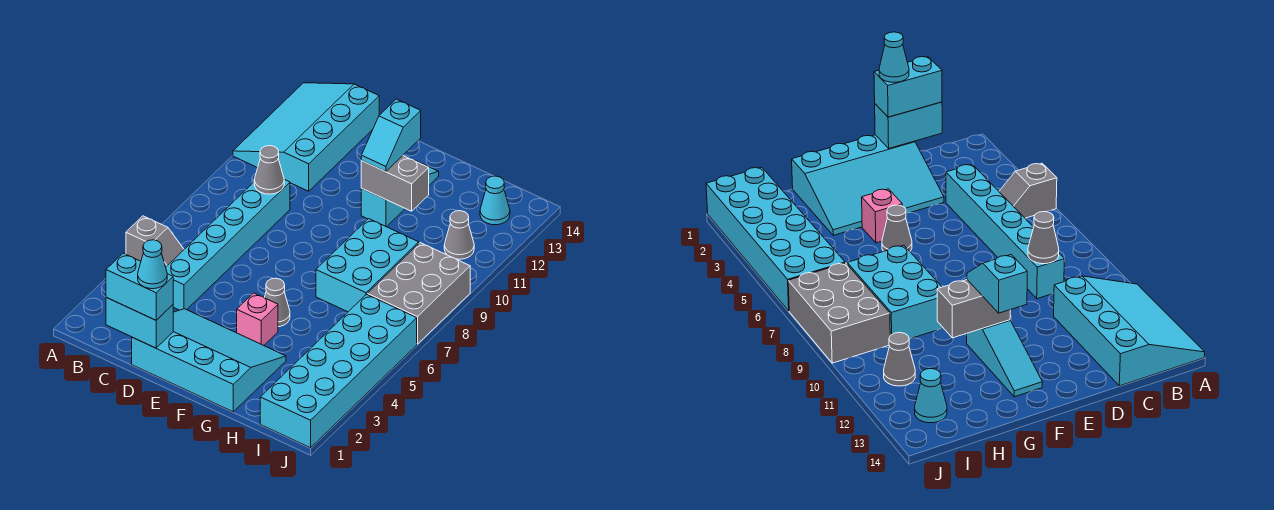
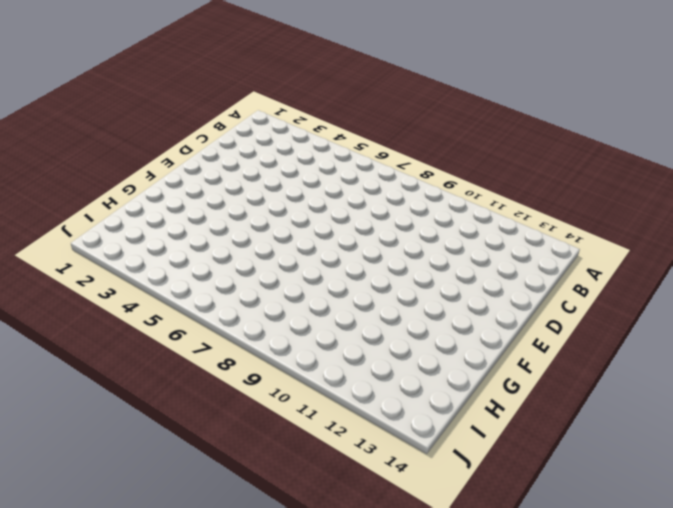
none -> grey 1x2 slope [126,216,184,267]
none -> cyan 3x4 slope [233,83,379,191]
none -> cyan 1x6 brick [166,179,290,310]

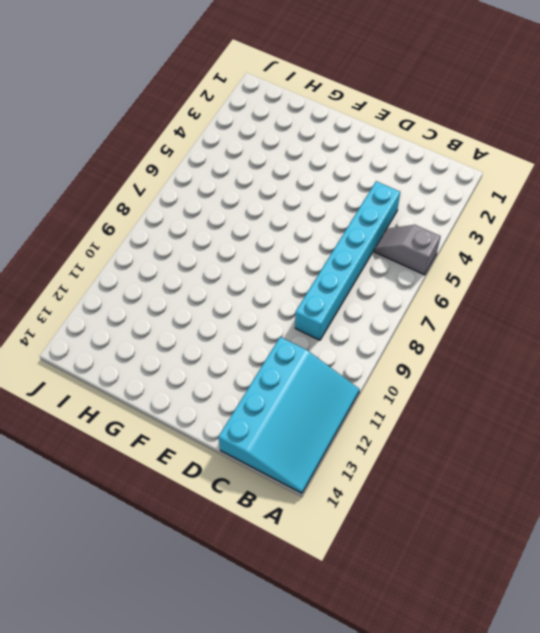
none -> cyan 3x4 slope [132,309,286,412]
none -> pink 1x1 brick [237,293,278,345]
none -> grey 1x1 cone [264,278,290,327]

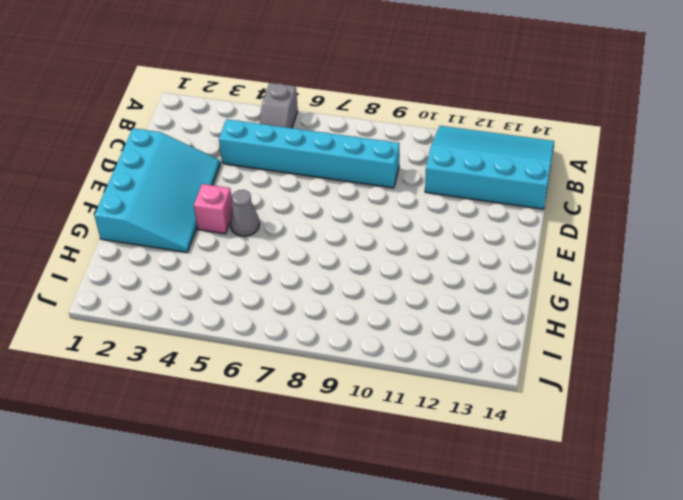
none -> cyan 1x3 slope [361,160,439,227]
none -> cyan 2x3 brick [316,219,419,312]
none -> cyan 2x6 brick [260,294,417,448]

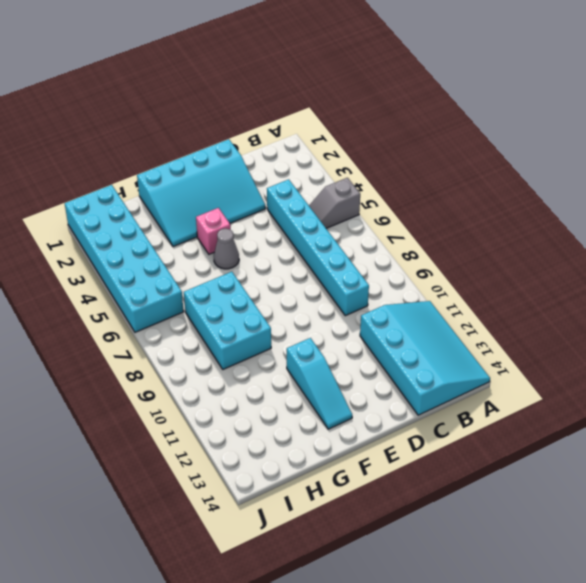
none -> grey 2x3 brick [367,243,470,344]
none -> grey 1x1 cone [444,211,474,259]
none -> cyan 1x1 cone [480,176,510,225]

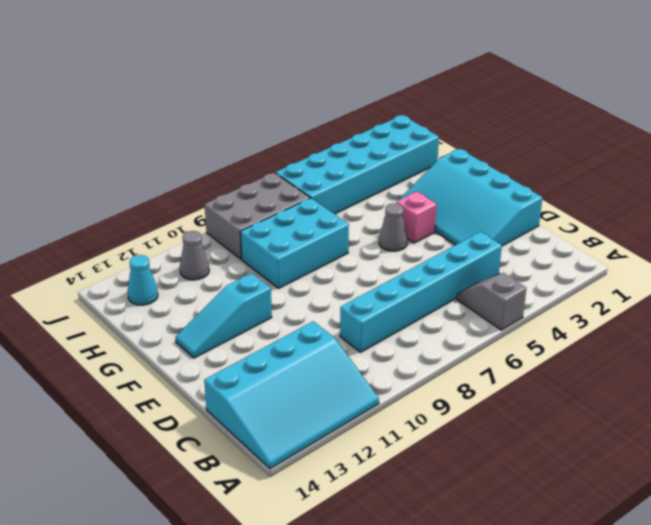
none -> cyan 1x2 brick [106,297,173,348]
none -> grey 1x1 cone [254,146,284,194]
none -> grey 1x2 brick [361,156,429,211]

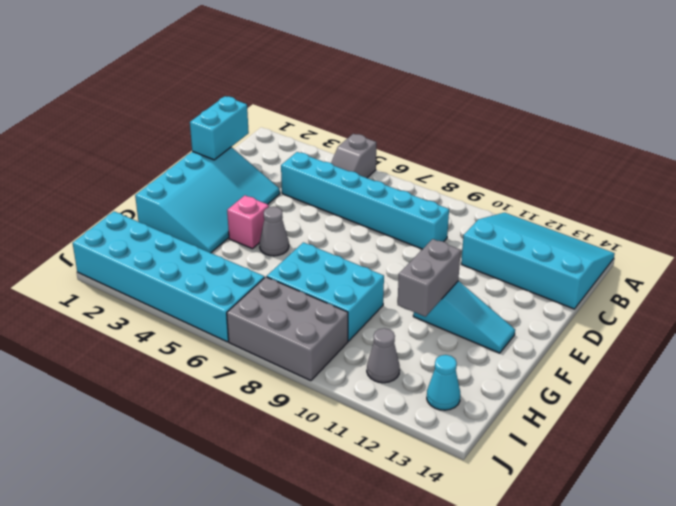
none -> grey 1x1 cone [254,146,284,194]
none -> cyan 1x2 brick [106,253,173,320]
none -> cyan 1x2 slope [361,99,421,172]

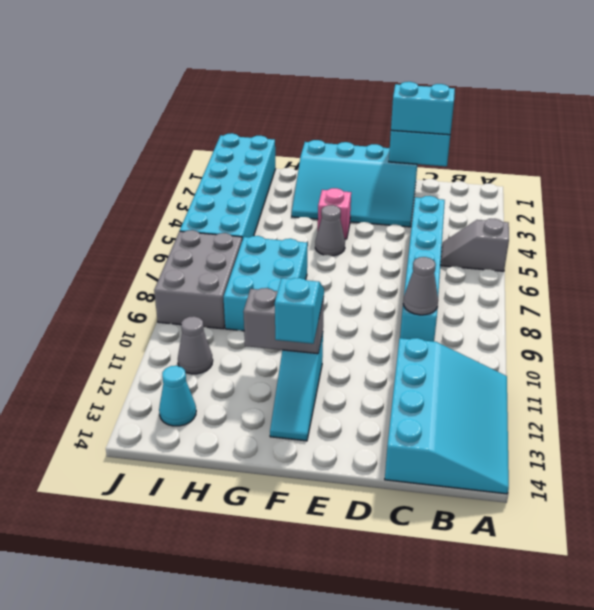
none -> cyan 1x1 cone [138,240,167,289]

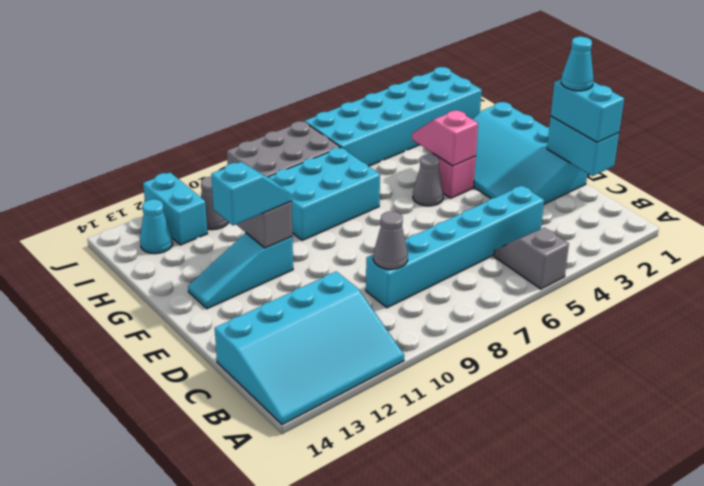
pink 1x2 slope [412,110,478,166] -> none
cyan 1x2 brick [143,172,208,245] -> none

